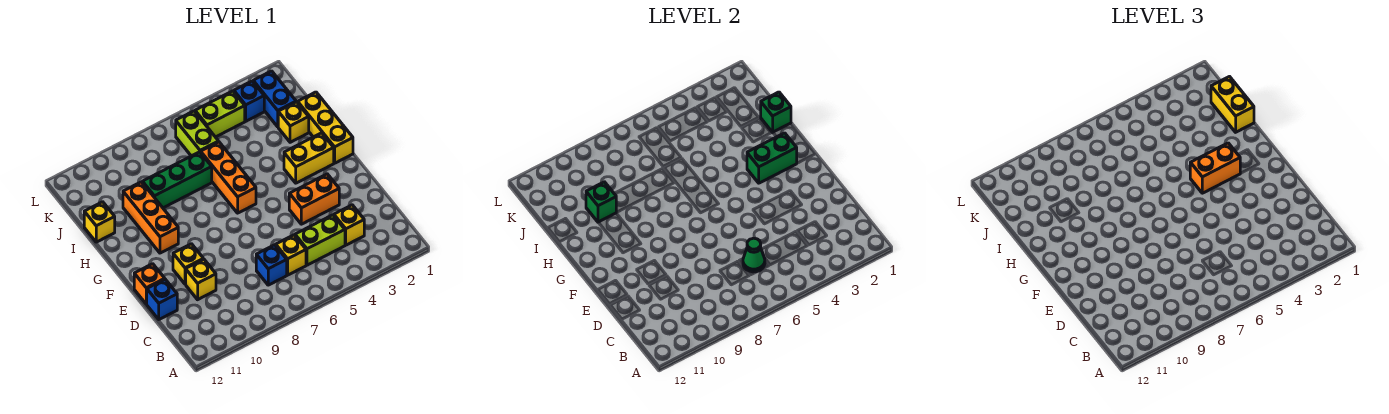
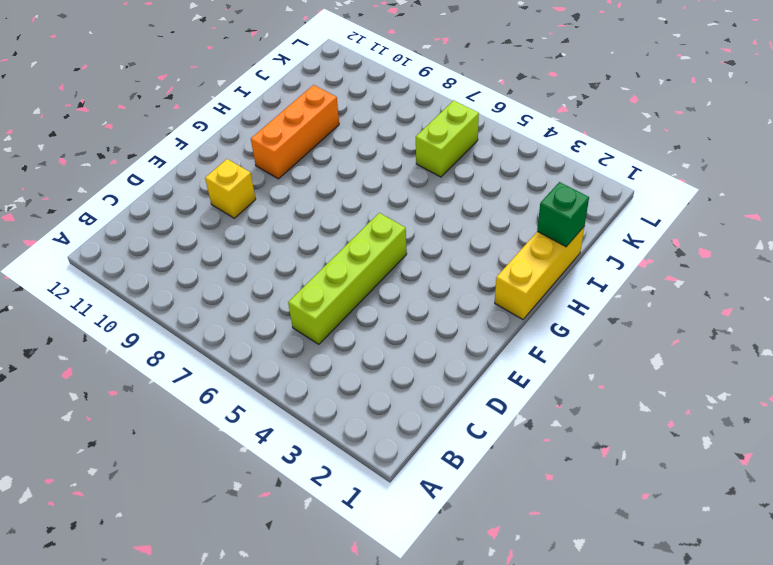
lime 1x4 brick [288,213,407,344] -> lime 1x2 brick [295,215,345,265]
none -> yellow 1x1 brick [334,205,364,245]
none -> yellow 1x1 brick [276,235,306,275]
none -> blue 1x1 brick [256,245,287,285]

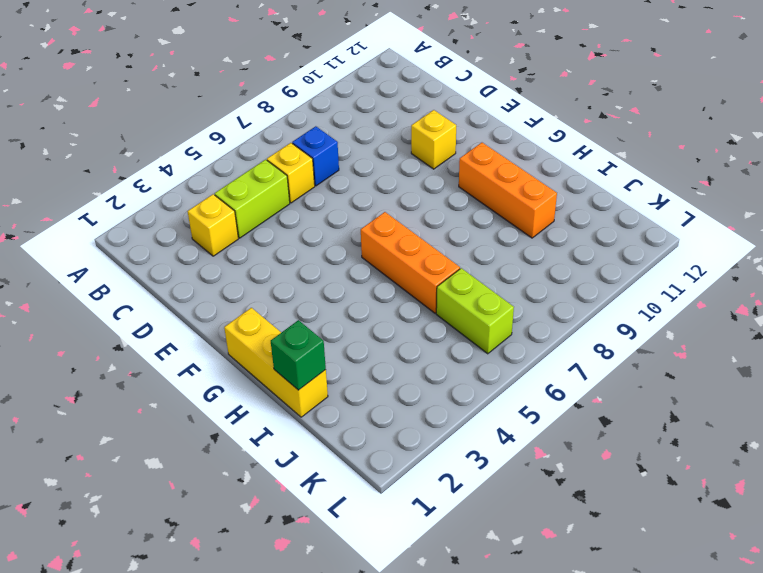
none -> yellow 1x1 brick [186,259,216,300]
none -> blue 1x1 brick [147,279,177,319]
none -> orange 1x2 brick [289,174,339,224]

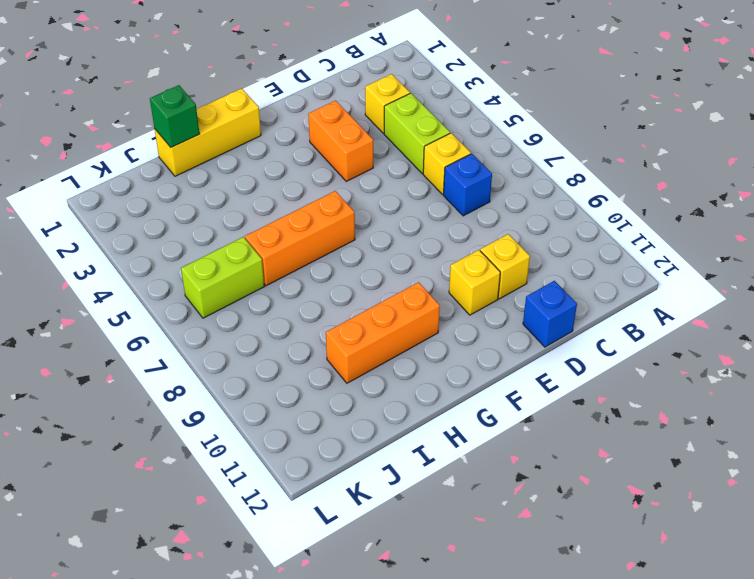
none -> orange 1x1 brick [134,264,165,304]
none -> yellow 1x2 brick [284,133,334,183]
none -> yellow 1x1 brick [278,102,309,142]

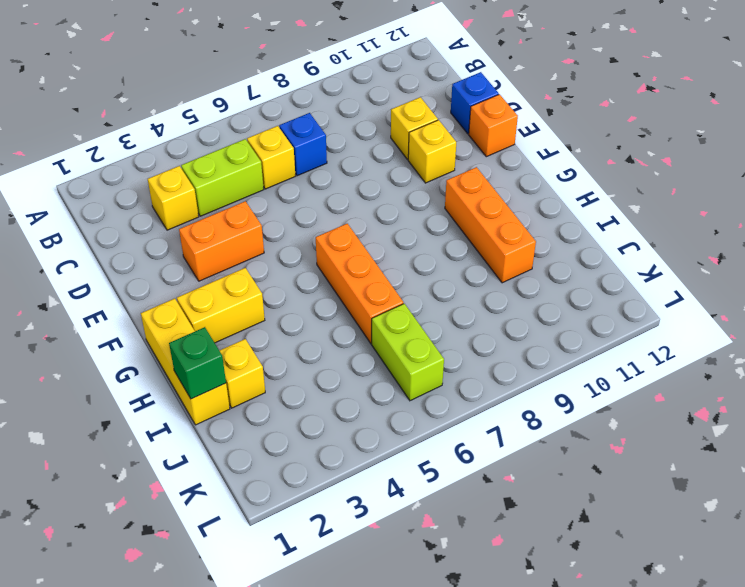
none -> green 1x3 brick [142,152,212,208]
none -> yellow 1x1 brick [84,202,115,242]
none -> blue 1x2 brick [253,71,296,127]

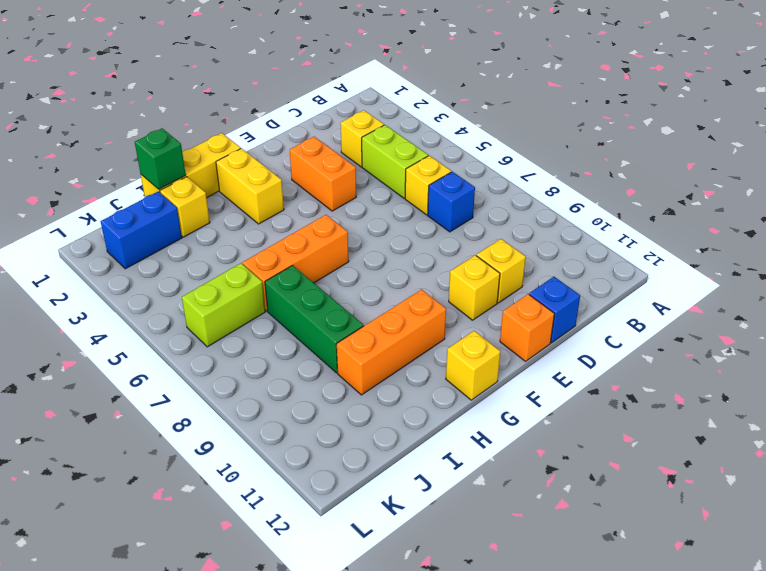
yellow 1x1 brick [446,331,500,400] -> yellow 1x1 brick moved to [84,202,115,242]
none -> blue 1x1 brick [234,81,264,121]
none -> lime 1x2 brick [195,91,245,137]
none -> green 1x1 cone [743,238,765,272]

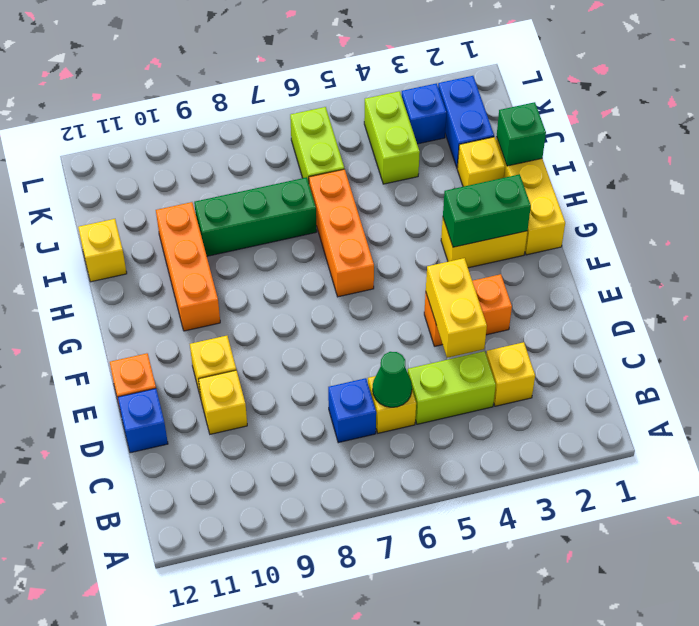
yellow 1x2 brick [426,258,487,358] -> yellow 1x2 brick moved to [1211,77,1254,132]
lime 1x2 brick [364,91,420,184] -> lime 1x2 brick turned to [195,91,245,137]
none -> green 1x1 brick [586,182,616,222]
none -> orange 1x2 brick [1190,143,1240,193]

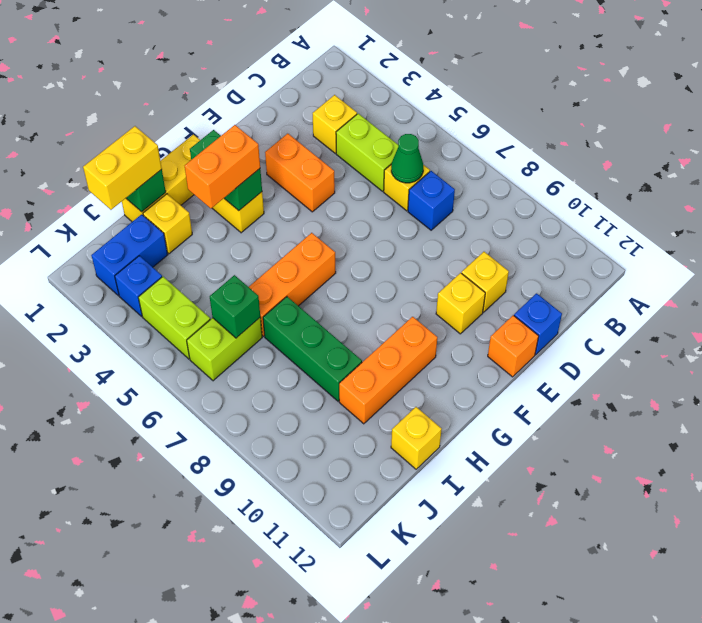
orange 1x2 brick [185,125,260,208] -> orange 1x2 brick turned to [1190,143,1240,193]
green 1x1 brick [210,275,260,338] -> green 1x1 brick moved to [586,182,616,222]

